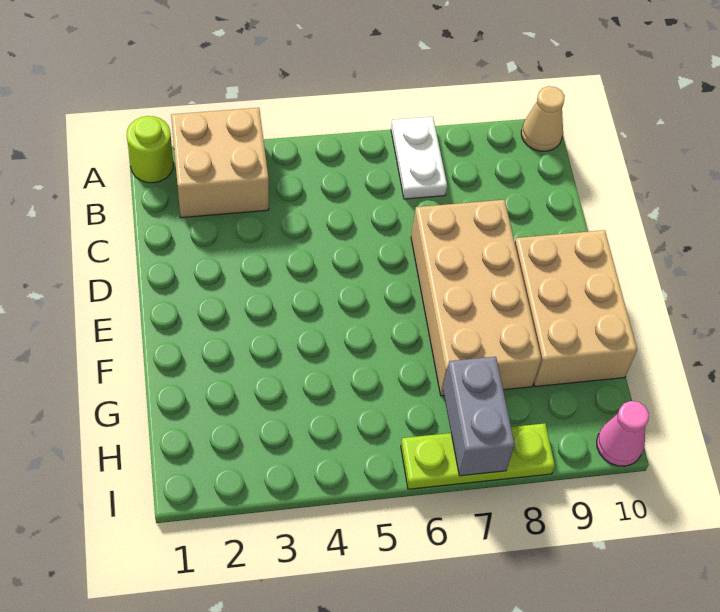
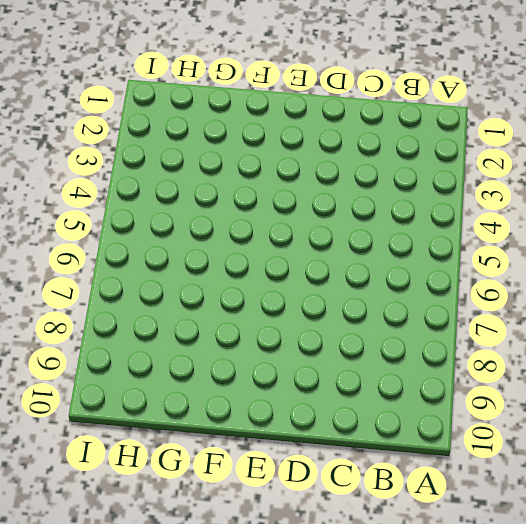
none -> lime 1x1 round brick [127,116,173,183]
none -> tan 2x2 brick [171,108,269,218]

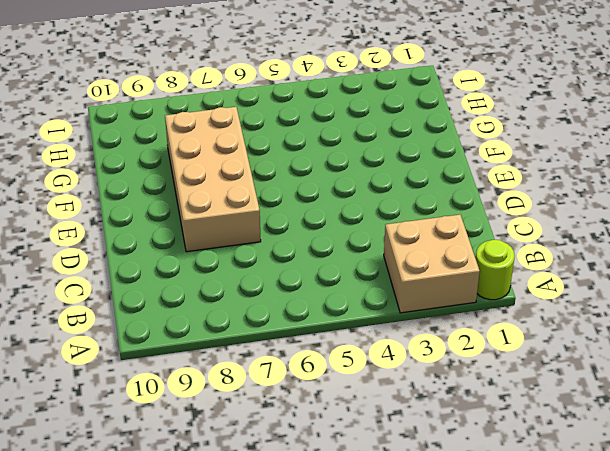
none -> white 1x2 plate [391,117,447,199]
none -> tan 1x1 cone [521,86,565,151]

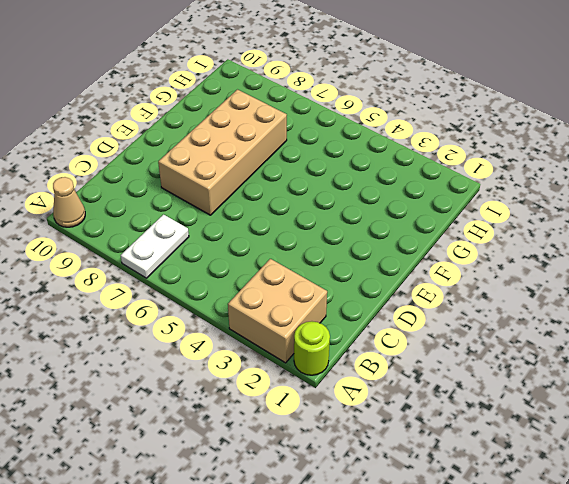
none -> tan 2x3 brick [515,230,637,387]
none -> lime 1x3 plate [401,423,555,489]

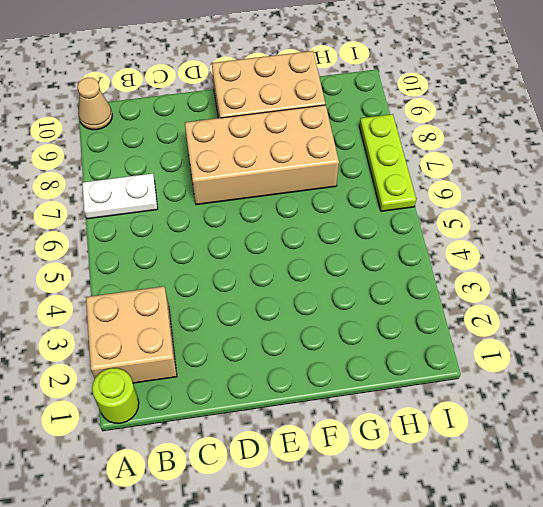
none -> pink 1x1 cone [597,401,649,466]
none -> grey 1x2 brick [443,357,515,476]

